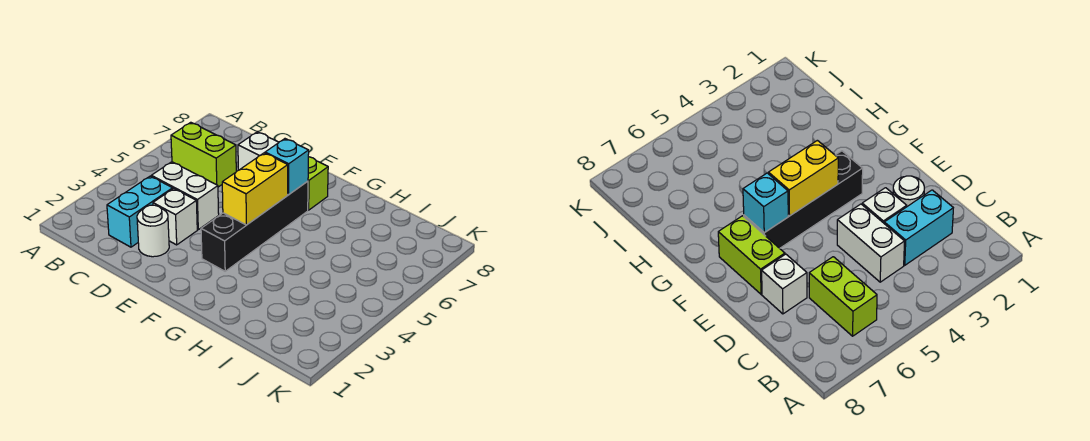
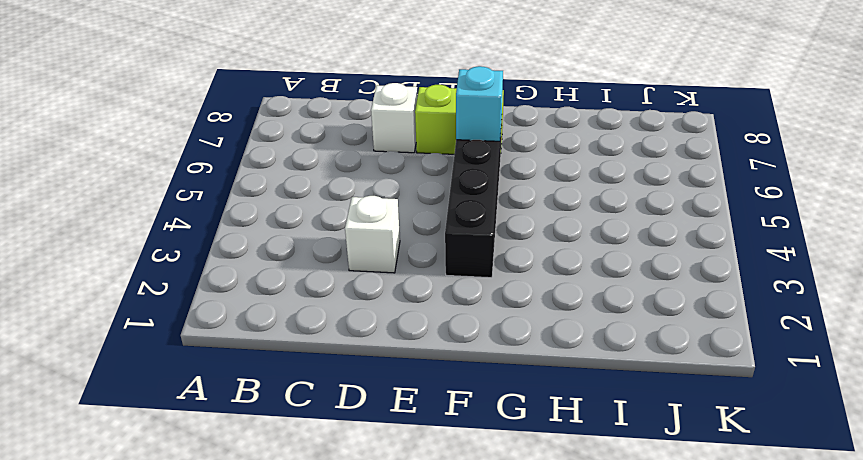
none -> lime 1x2 brick [171,122,236,187]
none -> cyan 1x2 brick [107,176,173,247]

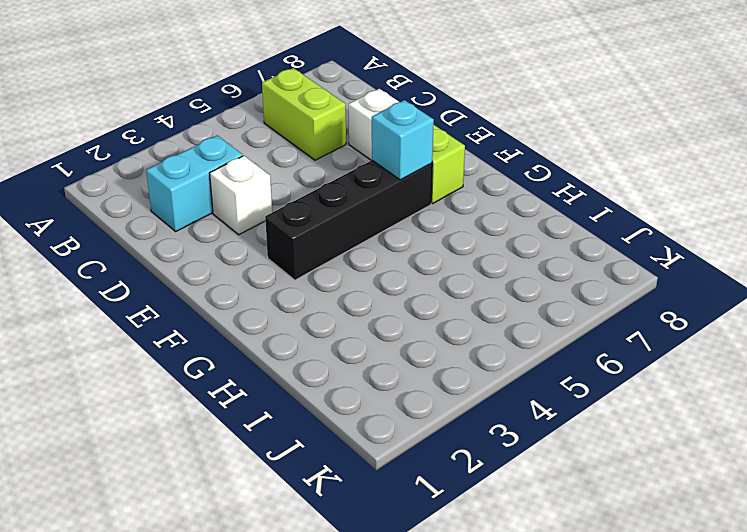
none -> white 1x2 brick [151,162,219,230]
none -> white 1x1 round brick [137,205,169,257]

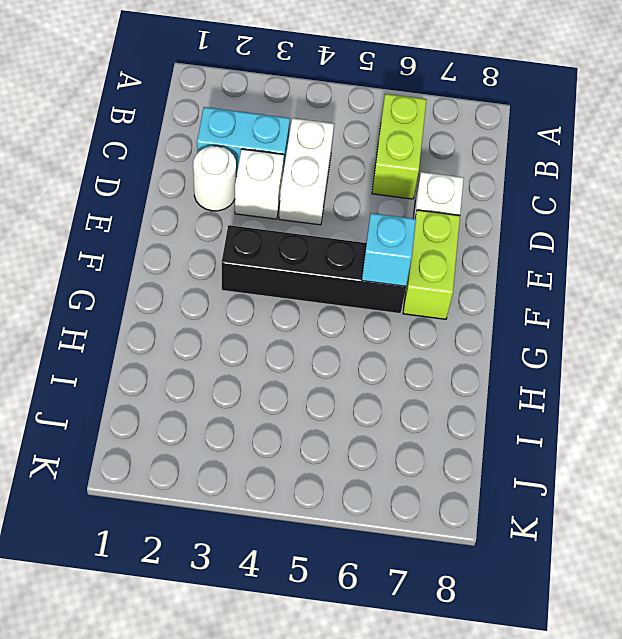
none -> yellow 1x2 brick [222,153,288,225]

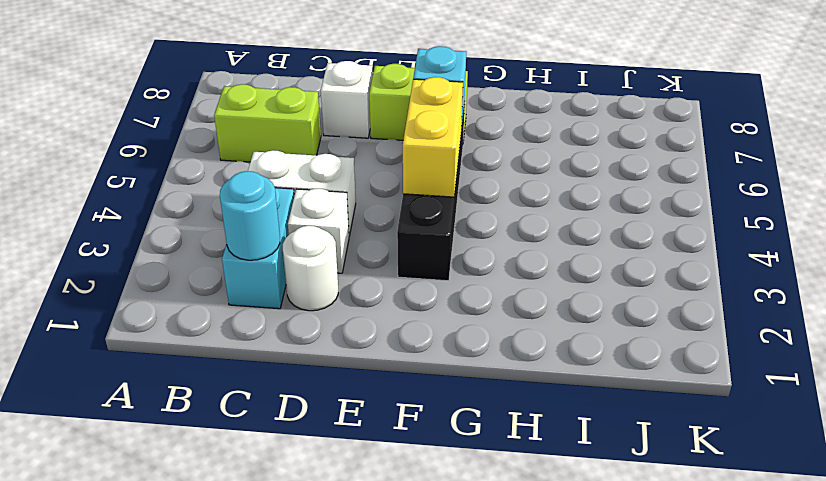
cyan 1x1 round brick [220,171,280,260] -> none

